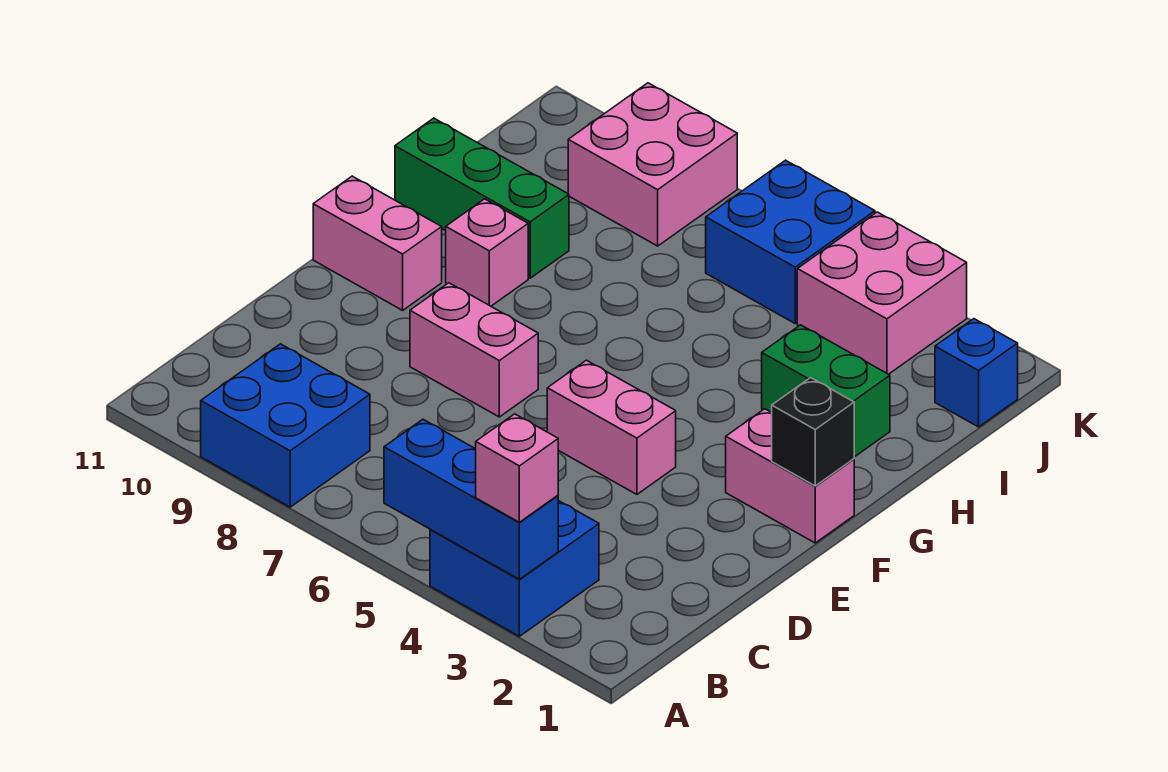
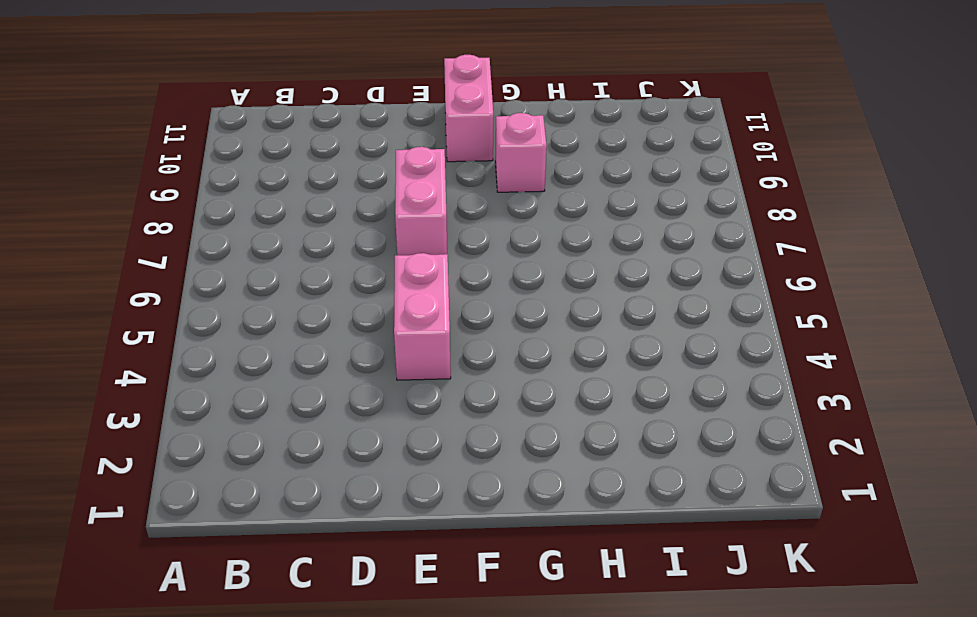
none -> blue 2x2 brick [430,501,599,636]
none -> blue 2x2 brick [201,344,370,507]
none -> pink 1x2 brick [726,409,854,543]

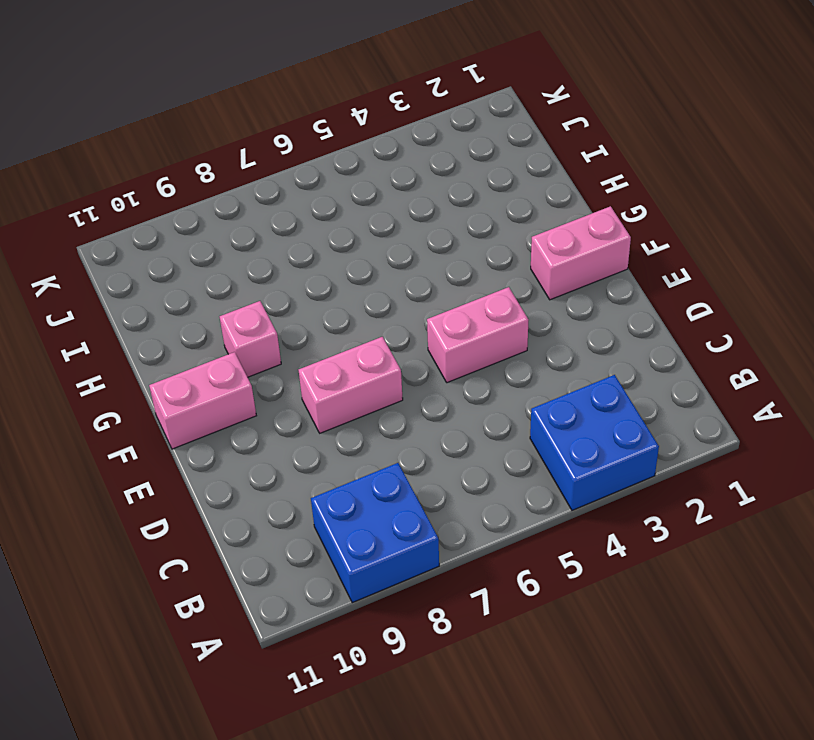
none -> green 1x2 brick [762,325,890,457]
none -> green 1x3 brick [395,118,569,278]
none -> blue 1x1 brick [935,319,1018,427]

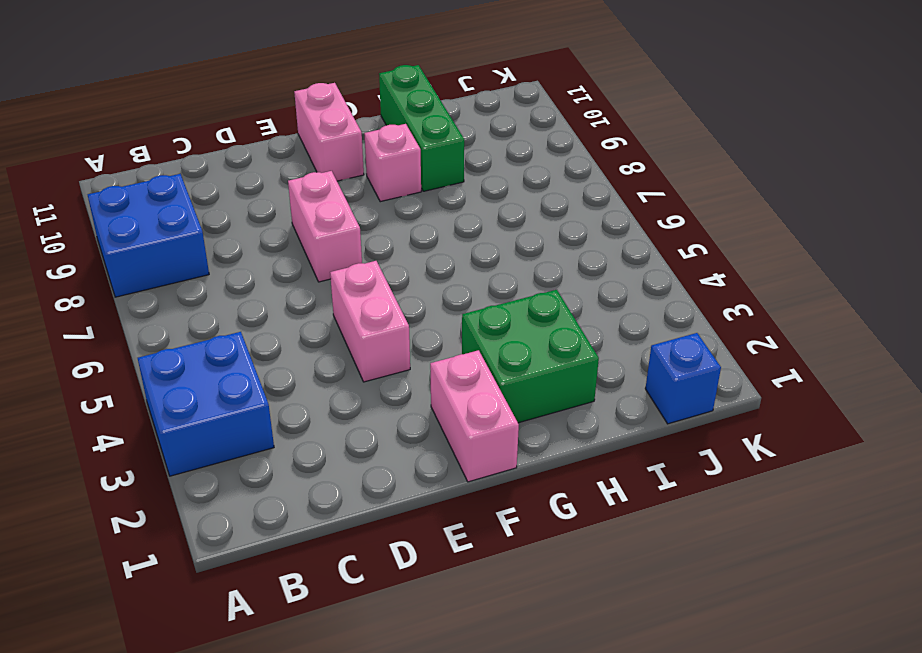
green 2x2 brick [462,290,599,423] -> green 1x2 brick [762,325,890,457]
none -> pink 2x2 brick [797,212,967,374]
none -> blue 2x2 brick [706,160,875,323]
none -> pink 2x2 brick [568,83,737,246]

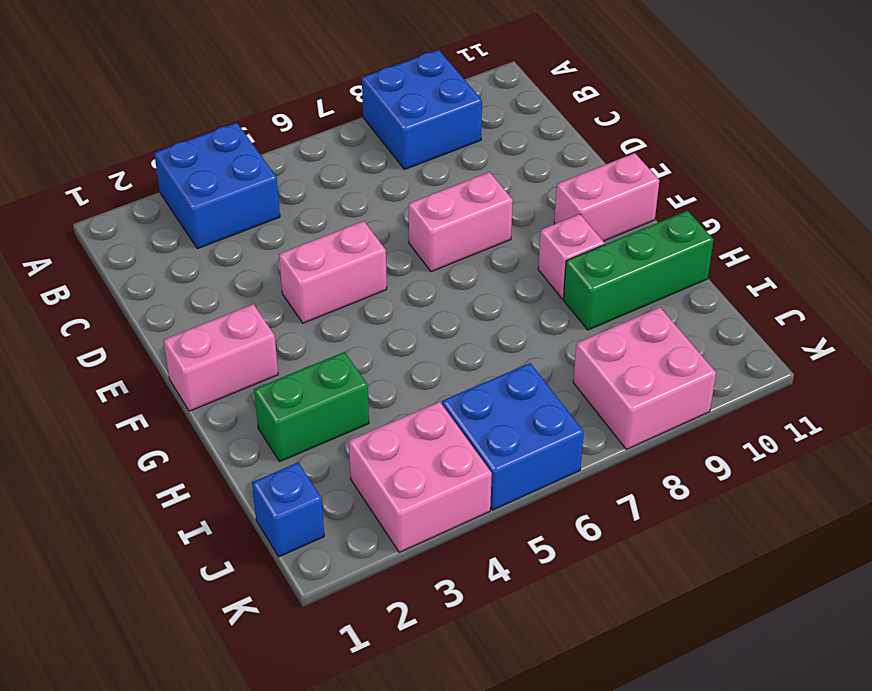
none -> blue 1x3 brick [384,419,558,579]
none -> black 1x1 brick [772,378,854,486]
none -> pink 1x1 brick [476,414,558,522]

